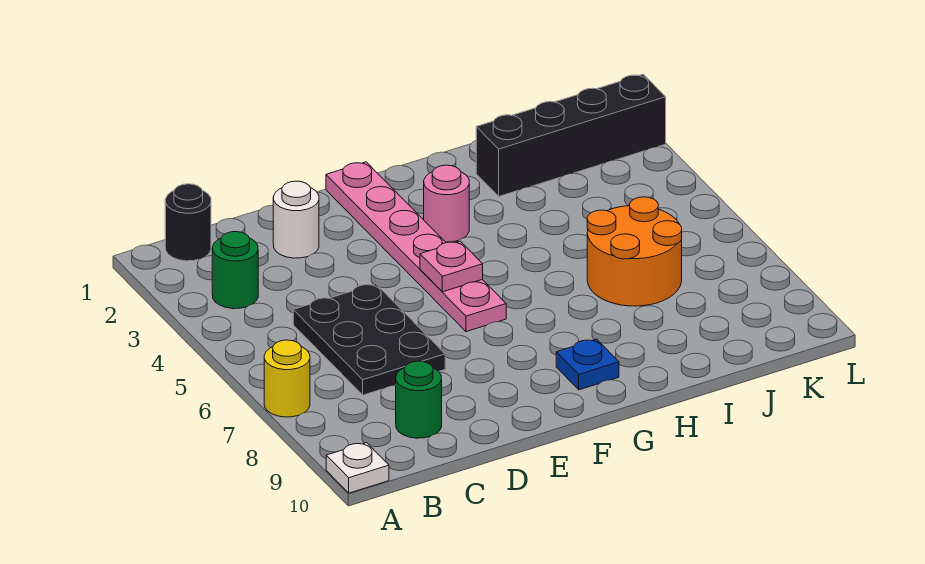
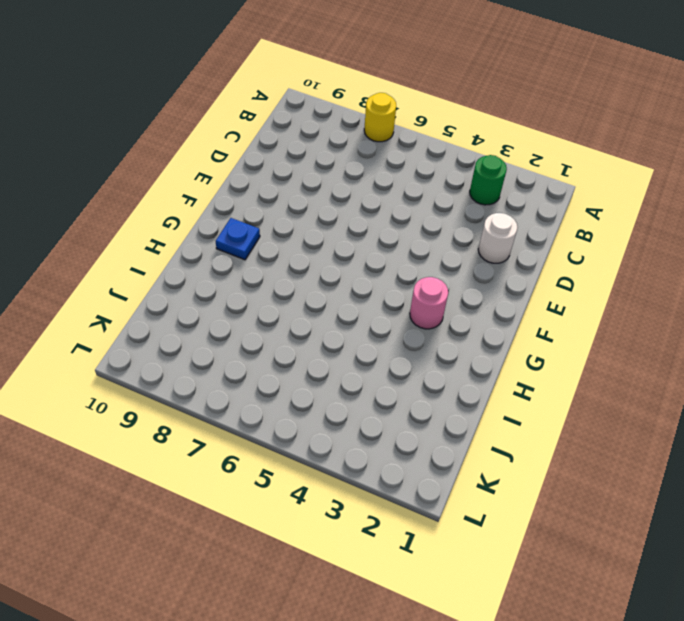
none -> white 1x1 plate [326,443,389,493]
none -> black 1x1 round brick [165,184,211,261]
none -> black 2x3 plate [293,284,445,395]

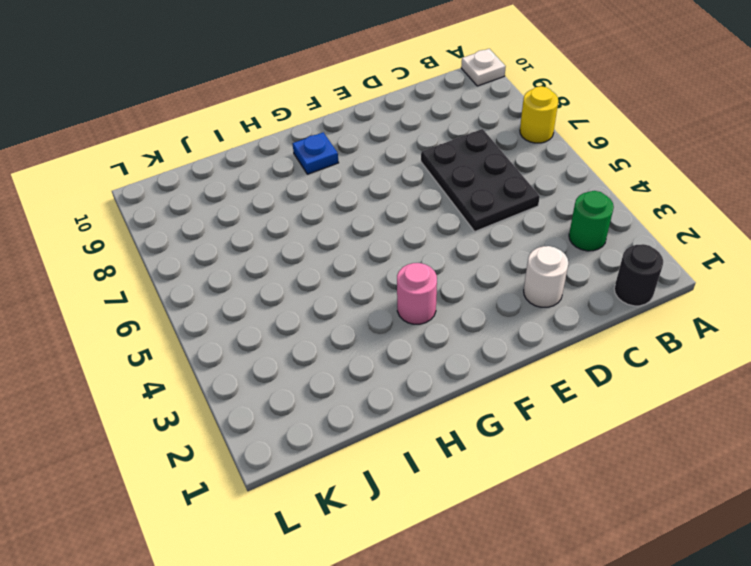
none -> green 1x1 round brick [396,361,442,438]
none -> pink 1x6 plate [326,162,506,332]
none -> black 1x4 brick [476,74,666,196]

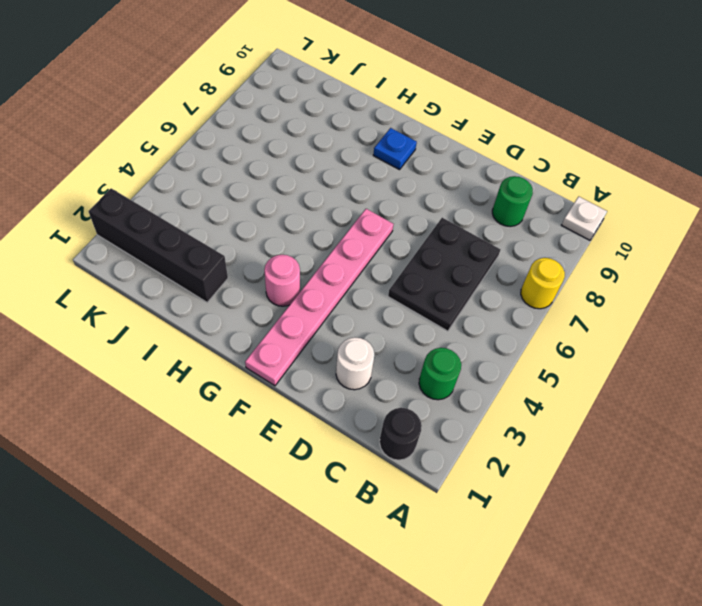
none -> orange 2x2 round brick [587,197,682,306]
none -> pink 1x1 plate [420,241,483,292]

